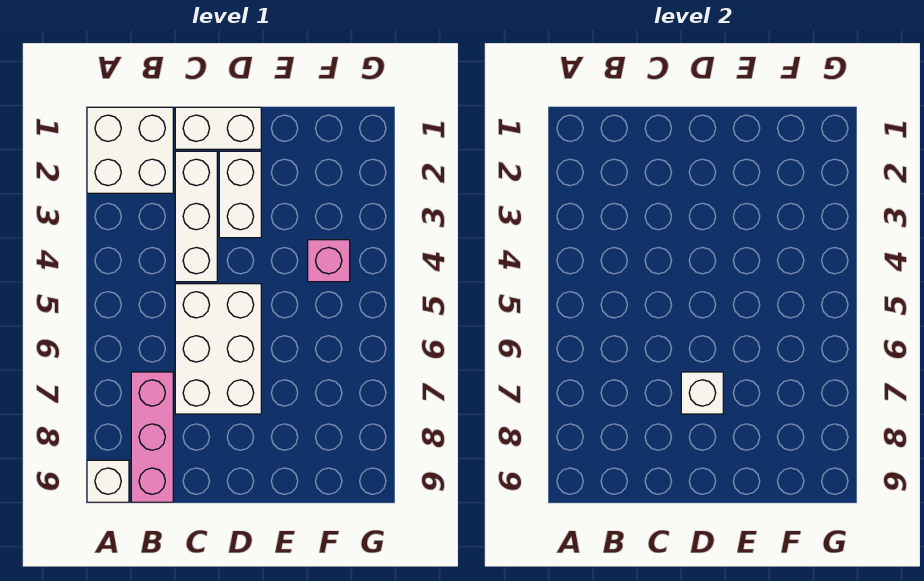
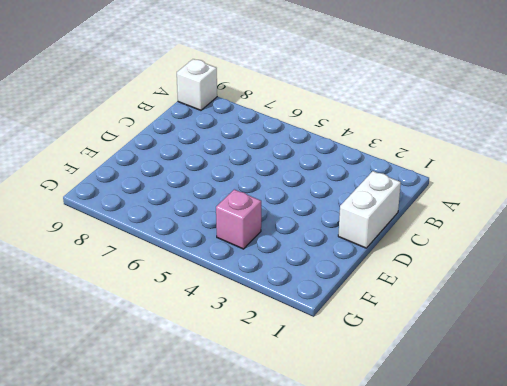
none -> white 2x2 brick [87,107,173,193]
none -> pink 1x3 brick [131,372,173,502]

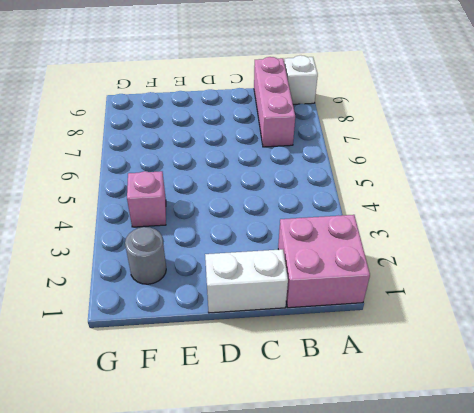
pink 2x2 brick [278,215,370,308] -> white 2x2 brick [87,107,173,193]
grey 1x1 round brick [125,227,166,284] -> none
none -> white 1x3 brick [175,151,217,282]
none -> white 2x3 brick [175,284,261,414]

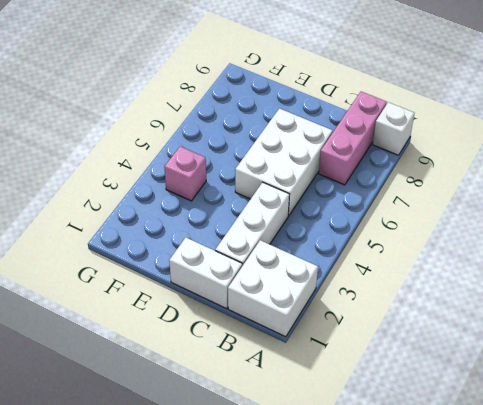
none -> white 1x2 brick [219,151,261,238]
none -> white 1x1 brick [681,372,723,414]

